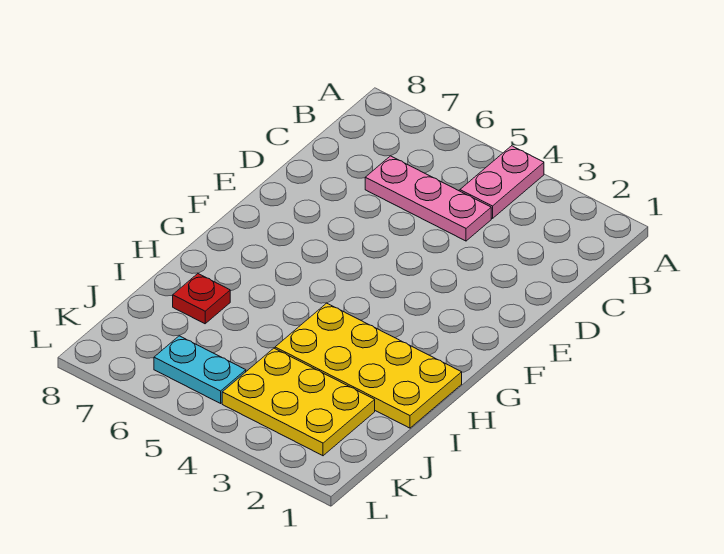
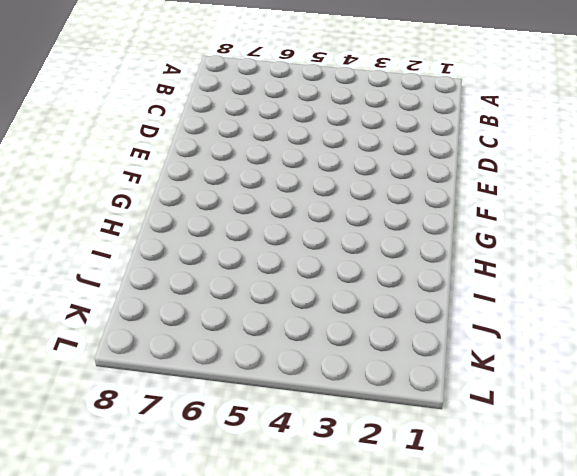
none -> pink 1x2 plate [460,146,544,219]
none -> pink 1x3 plate [365,156,491,241]

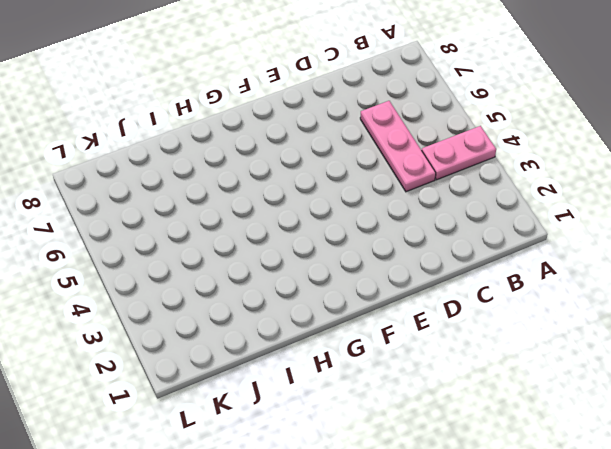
none -> yellow 2x4 plate [275,303,462,428]
none -> red 1x1 plate [173,274,230,324]

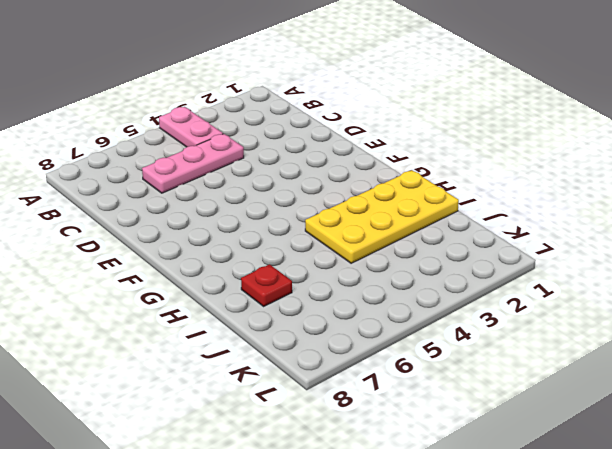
none -> yellow 2x3 plate [222,348,375,456]
none -> cyan 1x2 plate [154,336,246,403]

